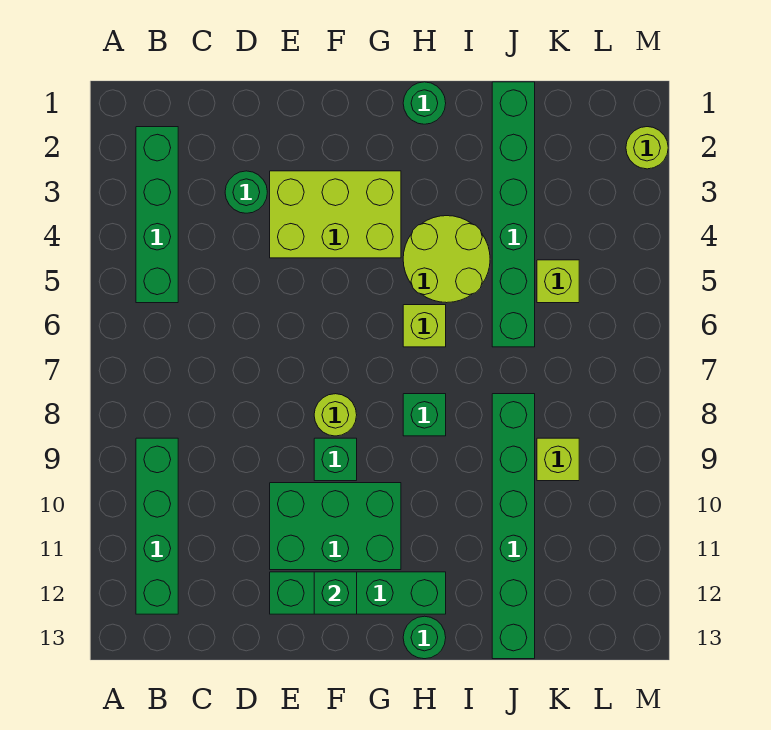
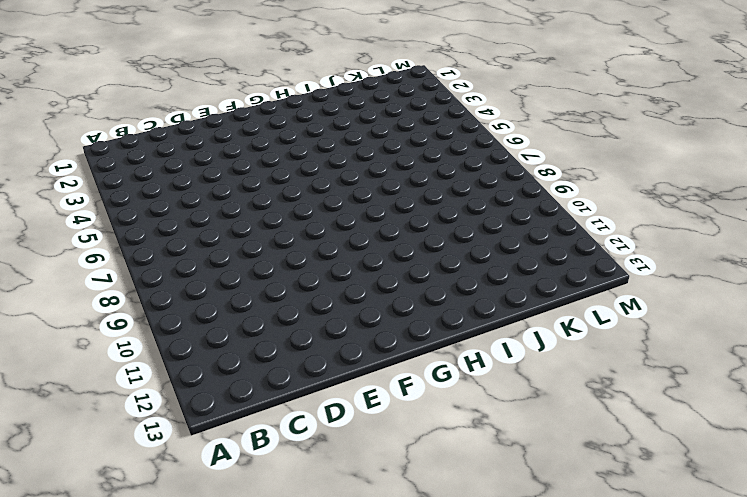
none -> green 1x4 brick [136,127,178,303]
none -> green 1x4 brick [136,438,178,614]
none -> green 1x1 round brick [225,171,267,213]

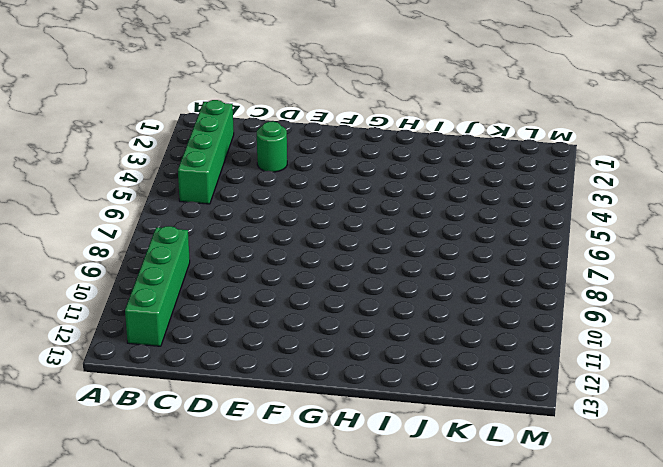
none -> lime 2x3 brick [270,171,401,258]
none -> green 2x3 brick [270,483,401,570]
none -> green 1x4 brick [270,572,446,614]

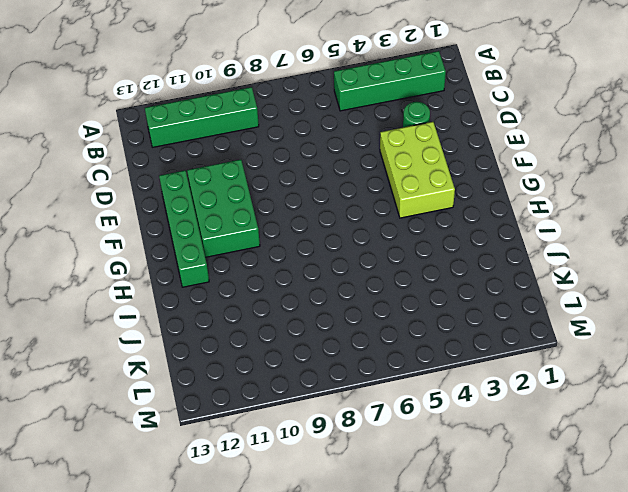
none -> lime 1x1 round brick [314,394,357,436]
none -> green 1x1 brick [314,438,357,481]
none -> green 1x1 round brick [403,82,446,124]

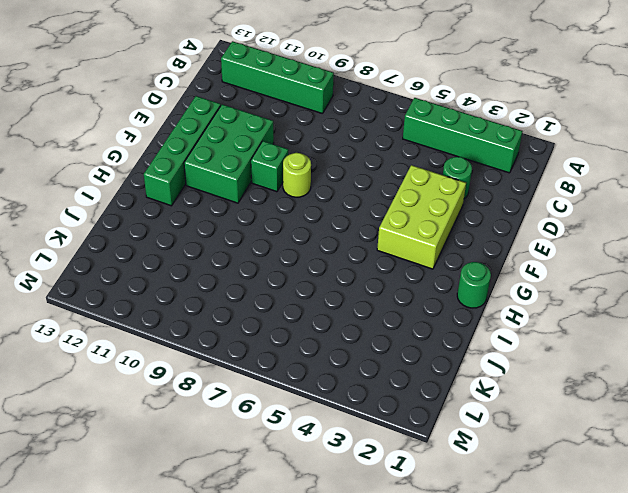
none -> lime 2x2 round brick [403,216,490,303]
none -> lime 1x1 brick [403,305,446,347]
none -> green 1x1 brick [403,394,446,436]

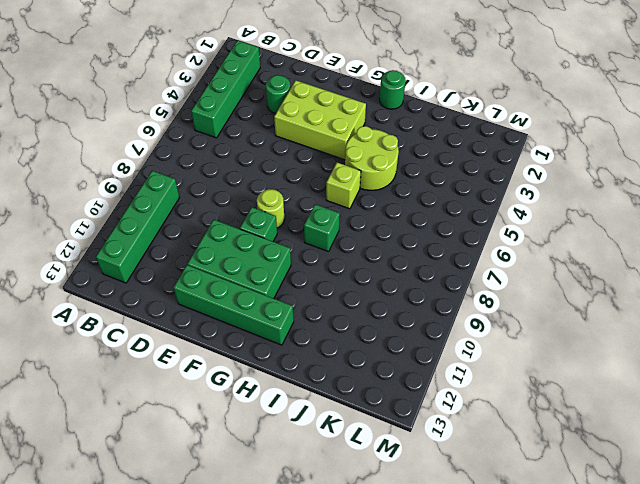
none -> green 1x1 round brick [403,616,446,659]
none -> green 1x6 brick [492,82,535,347]
none -> green 1x6 brick [492,394,535,659]

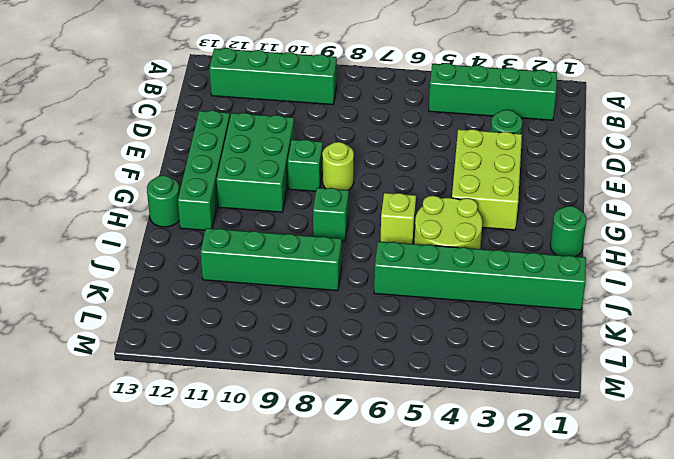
green 1x4 brick [201,228,342,291] -> green 1x6 brick [492,394,535,659]
none -> lime 1x1 brick [537,260,579,303]
none -> lime 1x1 brick [537,438,579,481]
none -> lime 1x1 round brick [626,127,668,169]

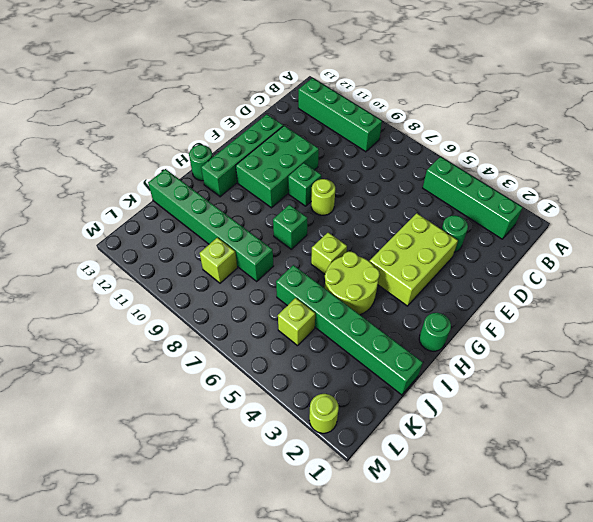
none -> green 1x1 brick [314,572,357,614]

